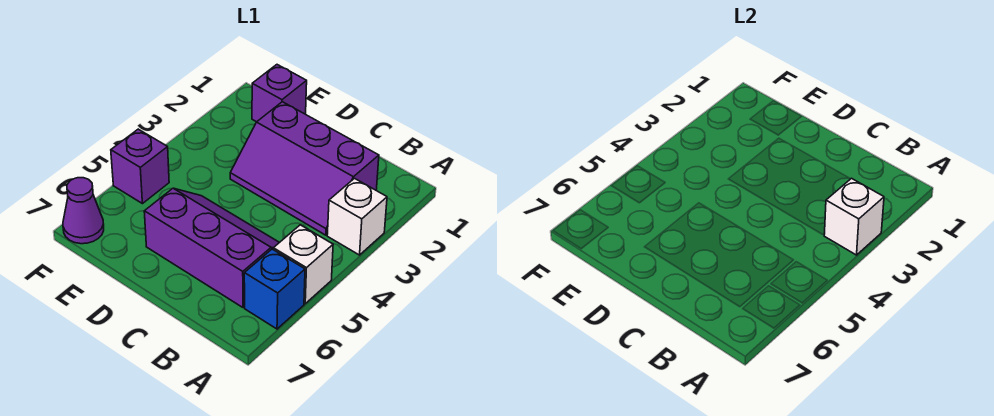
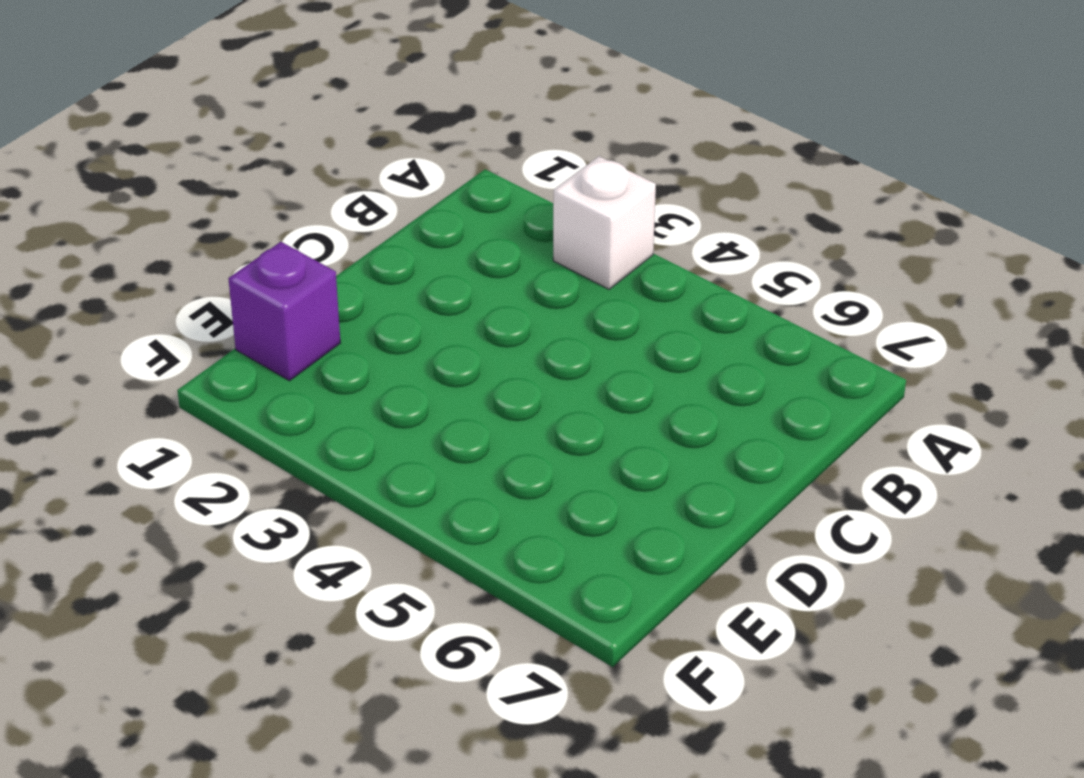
none -> white 1x1 brick [273,225,333,304]
none -> blue 1x1 brick [244,249,305,329]

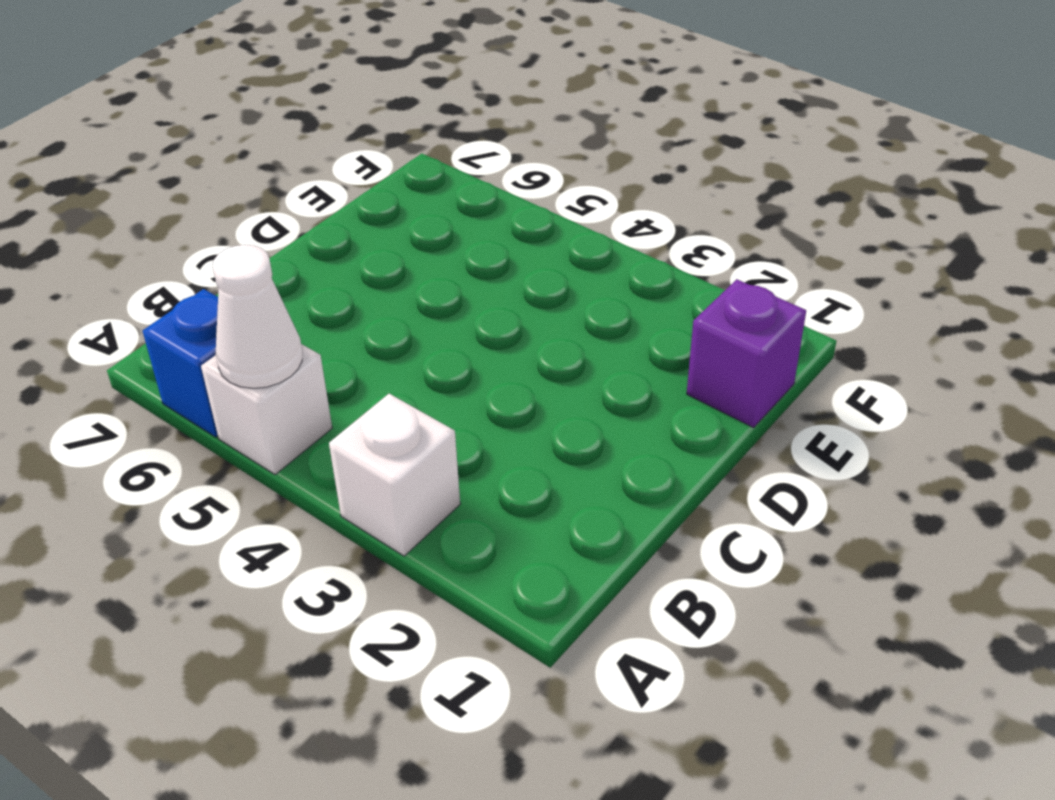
white 1x1 cone [213,245,302,388] -> none
none -> purple 2x3 slope [230,102,379,235]
none -> purple 2x3 slope [144,188,280,307]

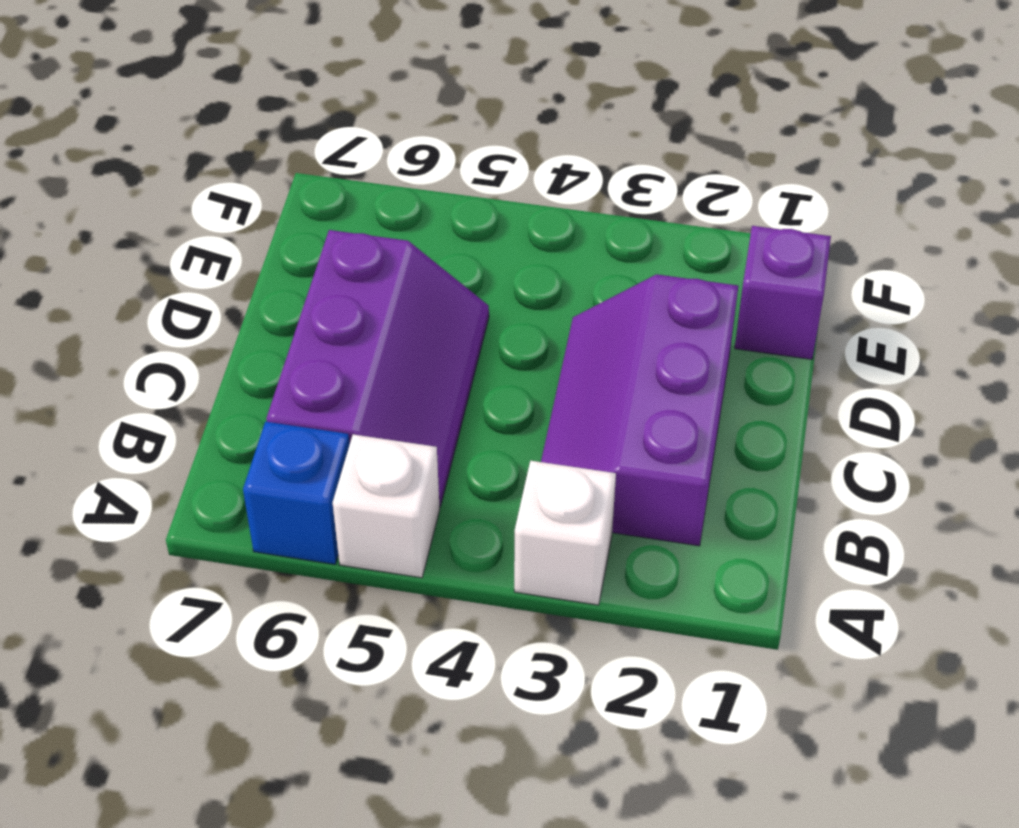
none -> purple 1x1 brick [111,129,169,204]
none -> purple 1x1 cone [63,178,104,244]

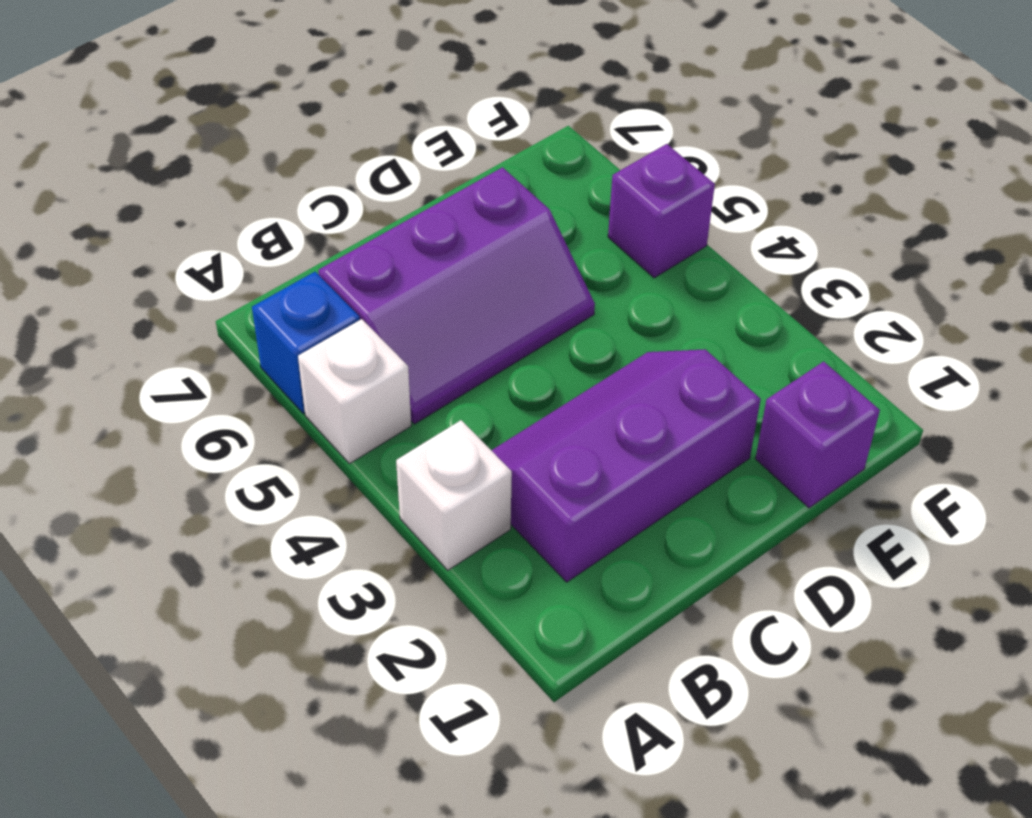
none -> purple 1x1 cone [63,178,104,244]
none -> white 1x1 brick [824,178,884,255]

